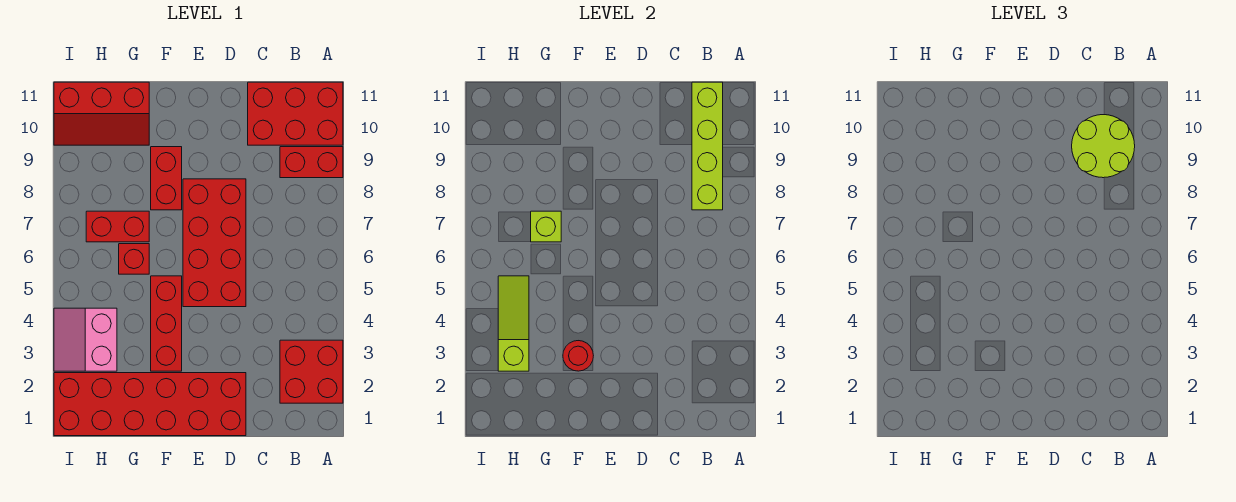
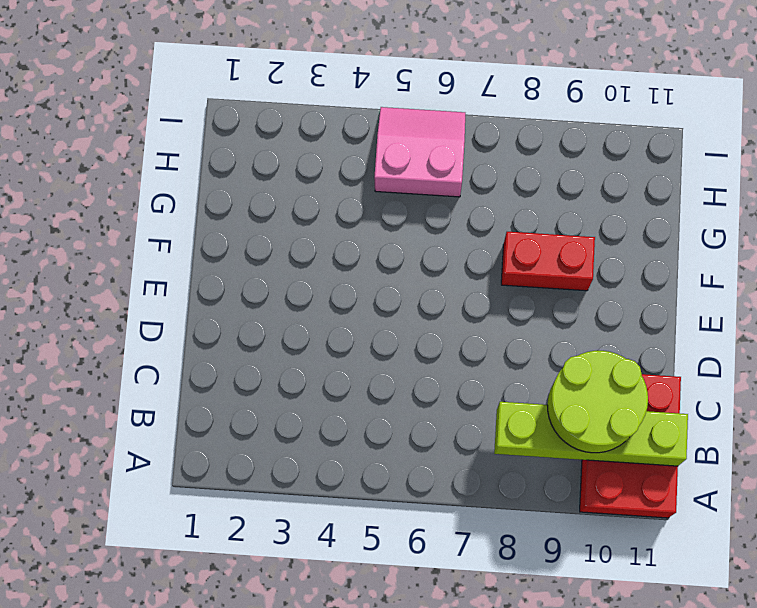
pink 2x2 slope [374,107,465,197] -> pink 2x2 slope moved to [54,308,117,371]
none -> red 2x2 brick [280,340,343,403]
none -> red 1x2 brick [280,147,343,178]
none -> red 2x6 brick [54,373,246,436]

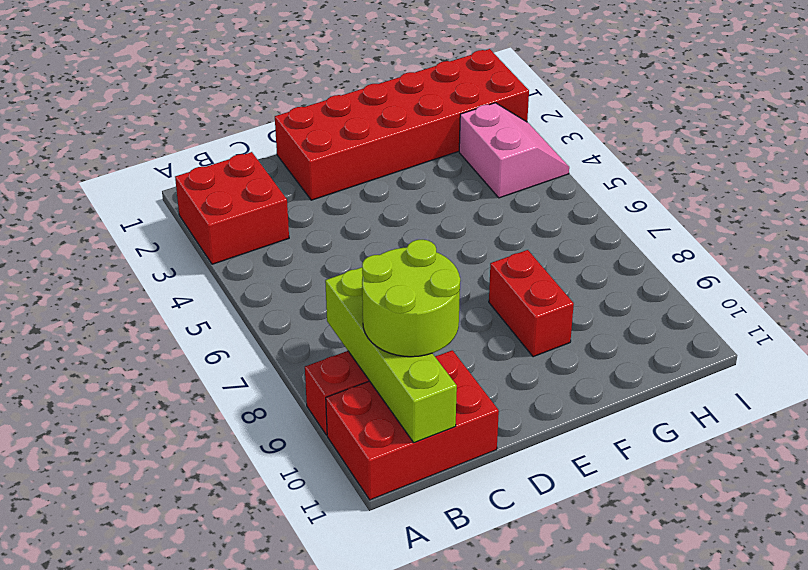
none -> red 2x4 brick [183,179,246,307]
none -> red 1x3 brick [151,276,182,371]
none -> red 1x1 brick [119,244,149,274]

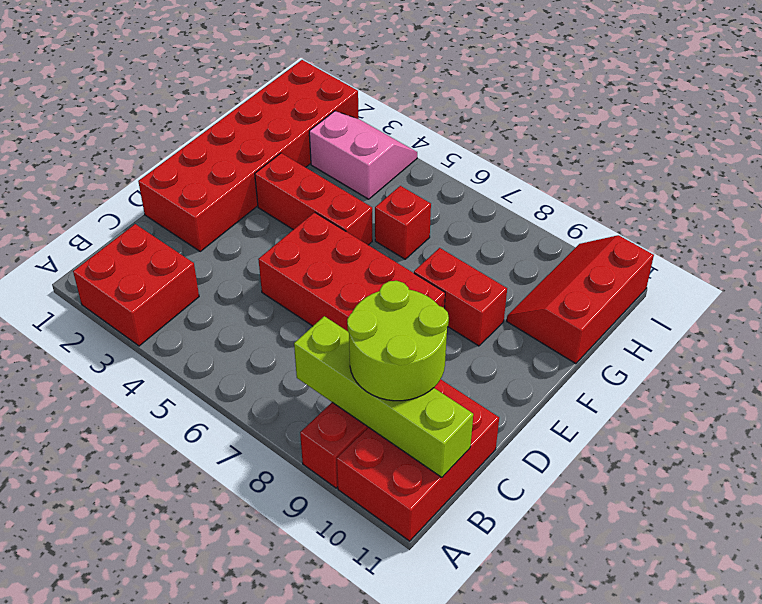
none -> red 1x2 brick [86,211,149,242]
none -> red 1x1 round brick [563,341,593,371]
none -> lime 1x1 brick [531,211,561,242]

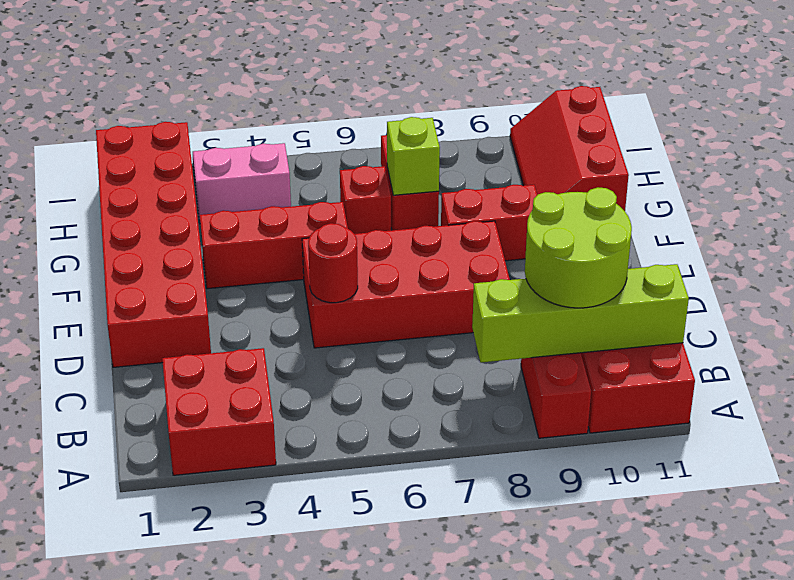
red 1x1 round brick [308,223,358,303] -> red 1x1 round brick moved to [563,341,593,371]
none -> lime 1x3 slope [498,276,529,371]

